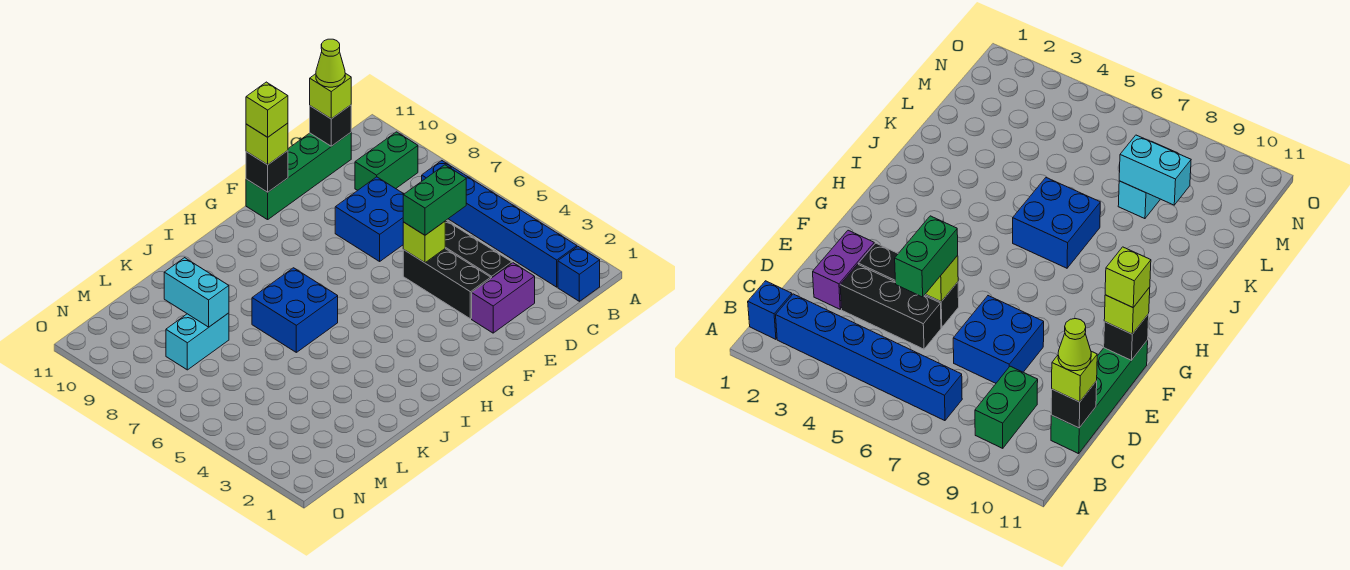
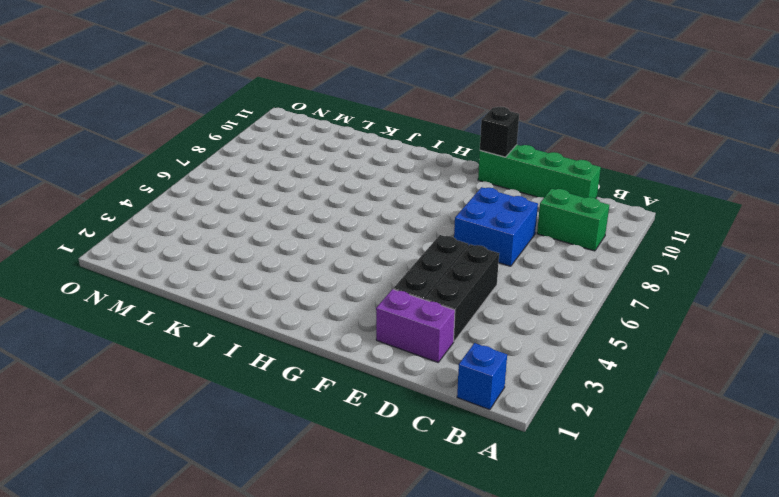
none -> blue 1x6 brick [422,161,577,287]
none -> blue 2x2 brick [252,268,338,352]
none -> cyan 1x2 brick [166,313,229,370]

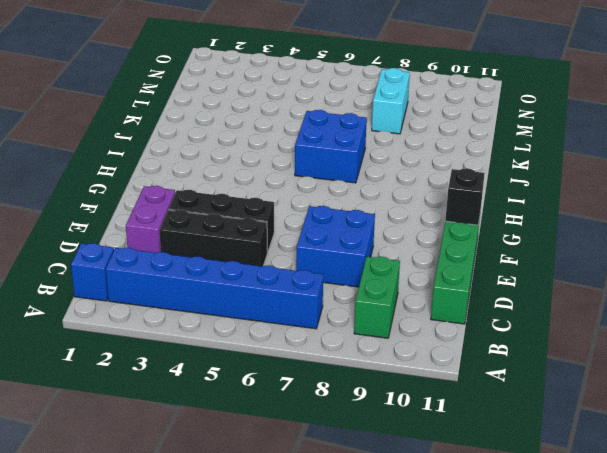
none -> black 1x1 brick [310,105,351,146]
none -> lime 1x1 brick [403,221,445,263]
none -> cyan 1x2 brick [164,258,229,327]

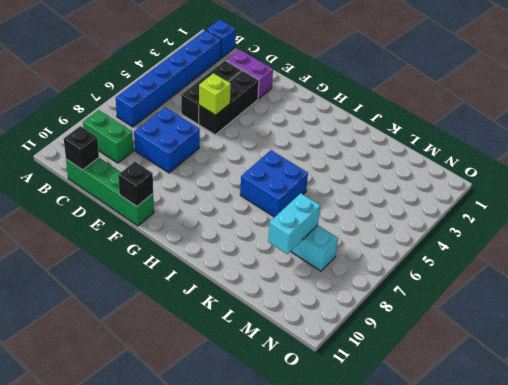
none -> lime 1x1 brick [310,73,351,119]
none -> green 1x2 brick [403,165,466,235]
none -> lime 1x1 brick [246,123,288,165]

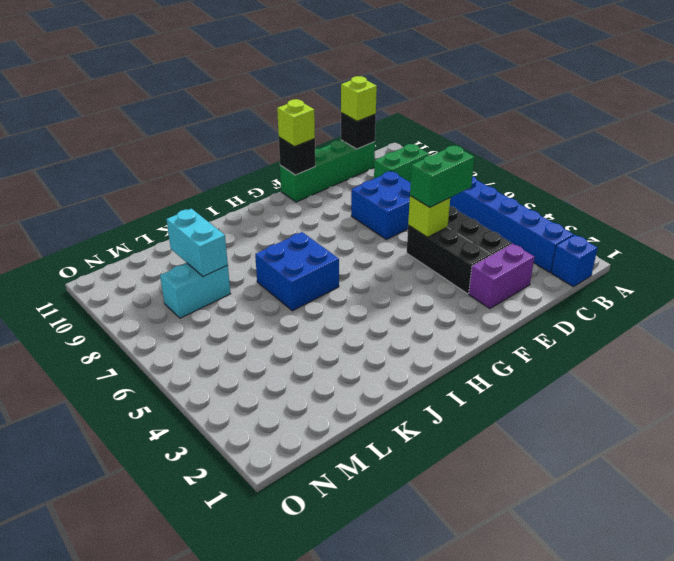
none -> lime 1x1 cone [316,39,345,87]
none -> lime 1x1 brick [246,82,288,137]

